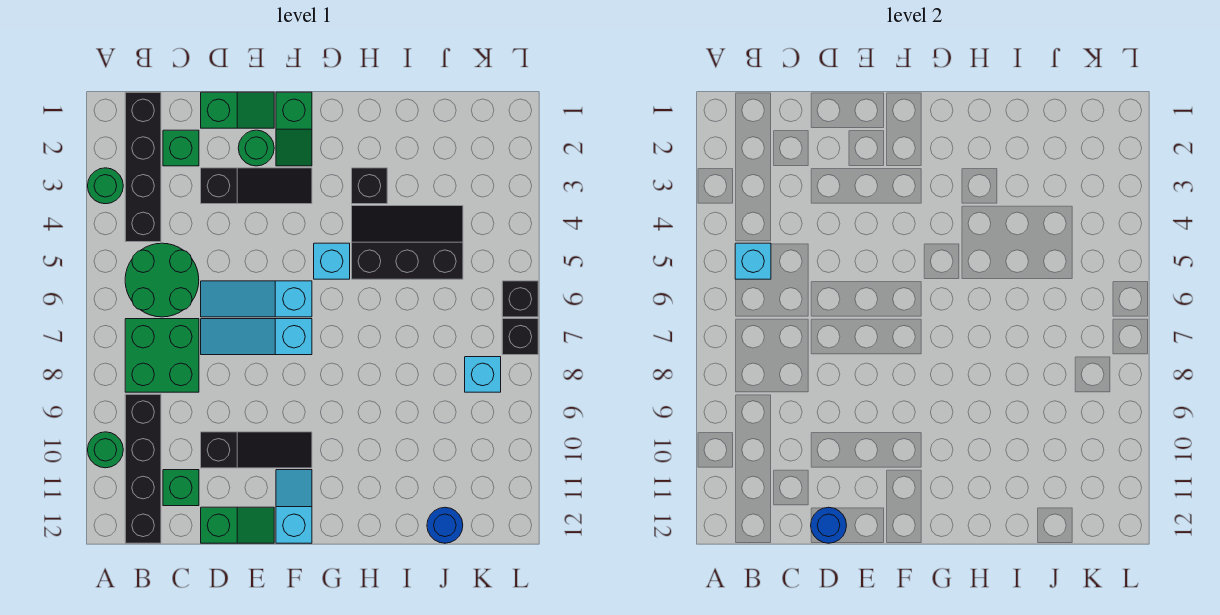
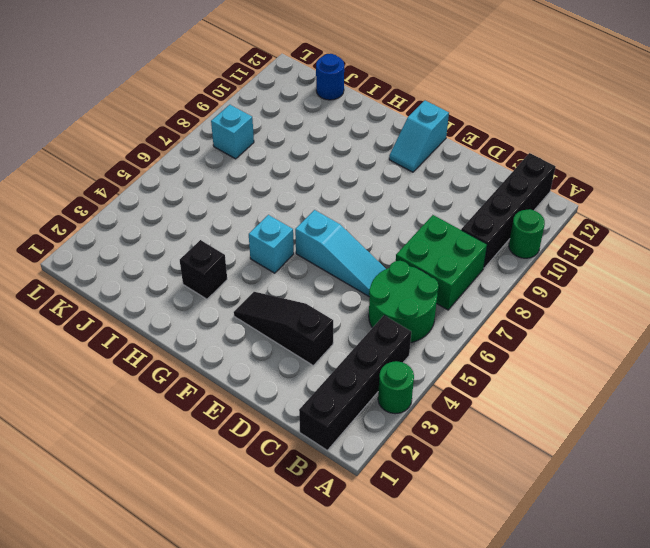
none -> green 1x1 brick [163,130,199,166]
none -> green 1x1 brick [163,470,199,506]
none -> green 1x2 slope [201,92,274,128]

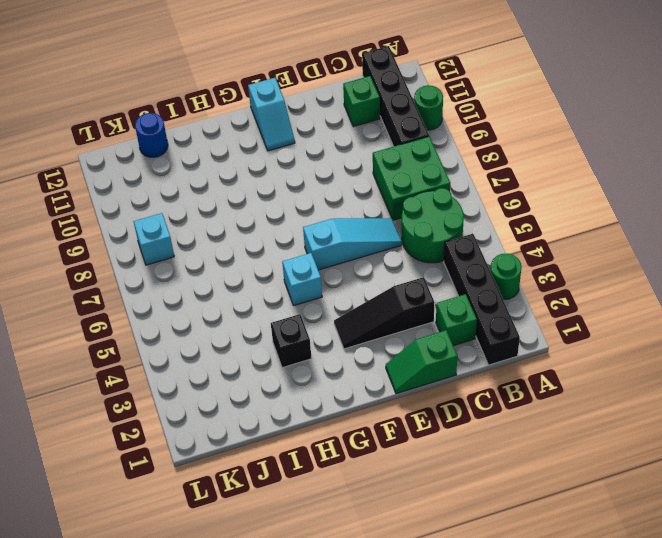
none -> cyan 1x3 slope [201,319,312,355]
none -> black 1x3 slope [201,432,312,468]
none -> green 1x2 slope [201,507,274,543]

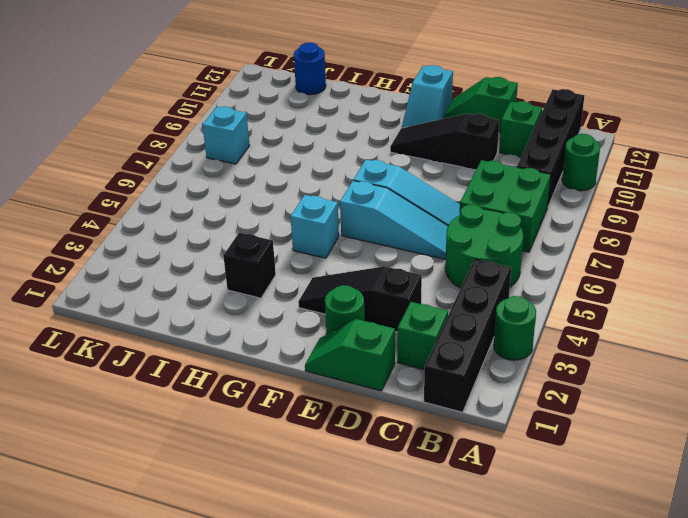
none -> green 1x2 slope [276,92,312,166]
none -> black 2x3 slope [352,206,463,279]
none -> black 1x1 brick [502,281,538,317]

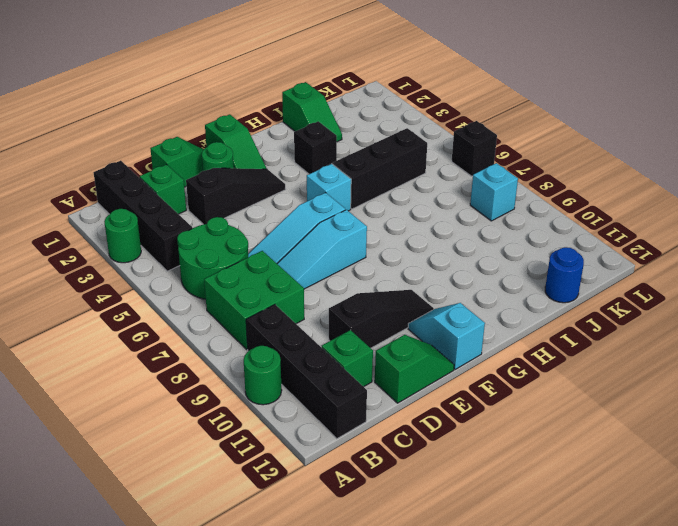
green 1x2 slope [282,82,342,142] -> none
none -> black 1x1 brick [502,319,538,355]
none -> cyan 1x1 brick [735,243,771,279]
none -> blue 1x1 round brick [811,507,847,543]

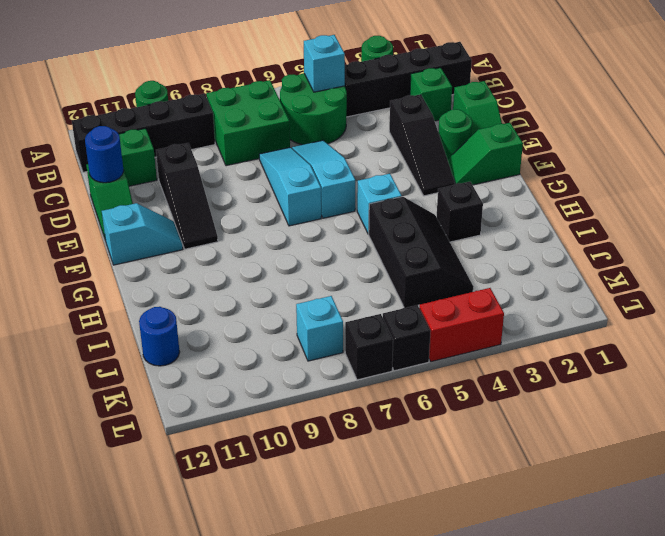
red 1x2 brick [419,288,504,362] -> none

